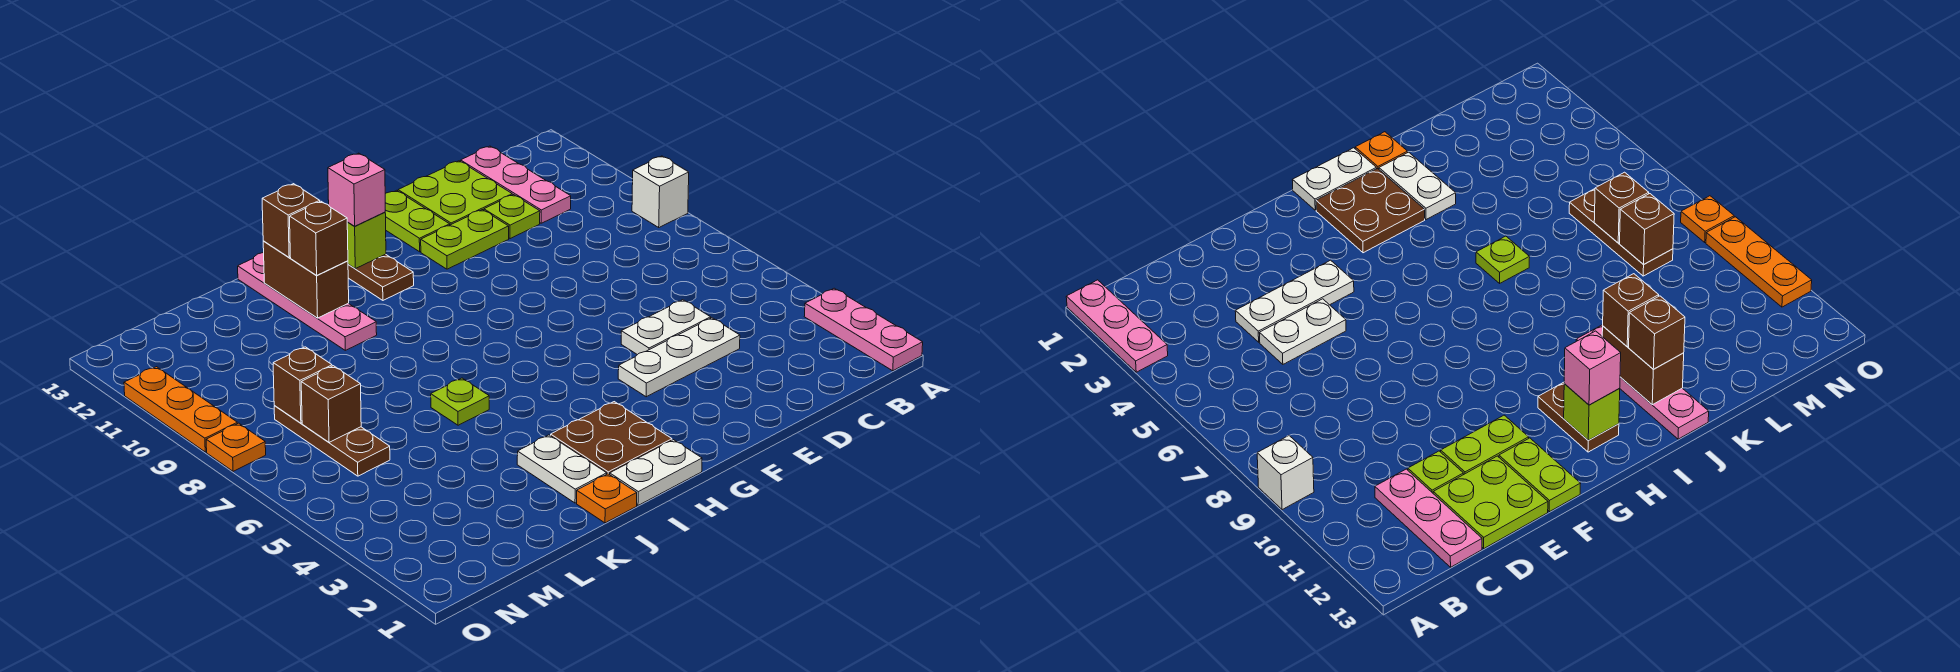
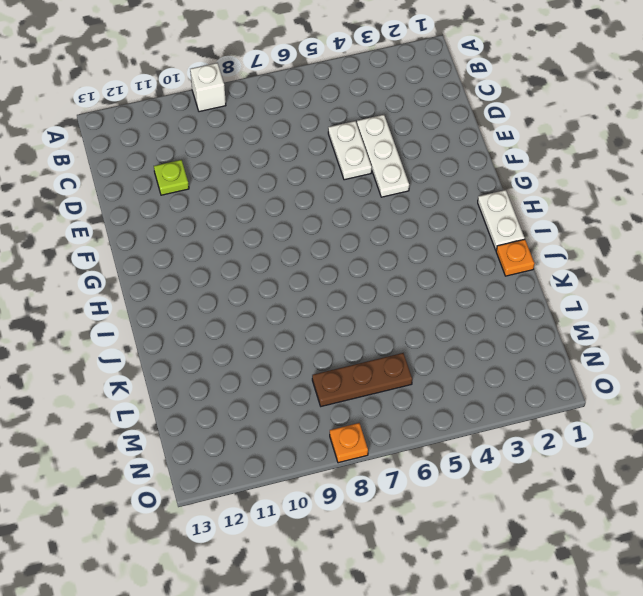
none -> pink 1x3 plate [804,288,923,371]
none -> pink 1x3 plate [461,146,571,223]
none -> lime 2x2 plate [398,161,512,225]

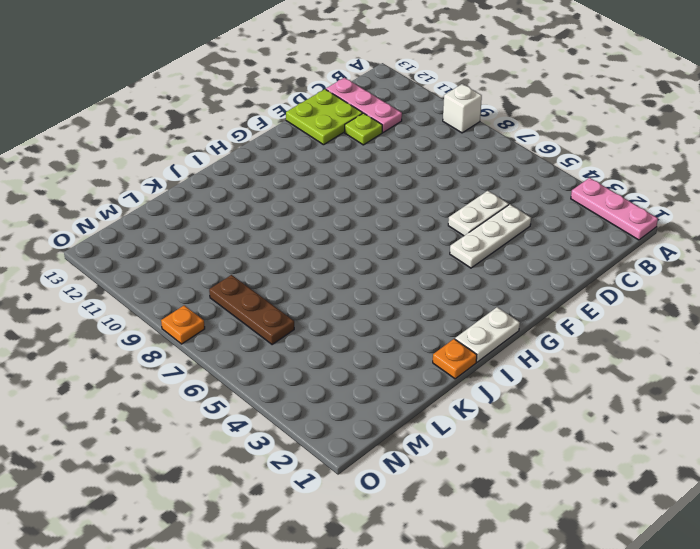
none -> lime 1x2 plate [421,210,509,269]
none -> lime 1x2 plate [385,190,450,252]
none -> brown 2x2 plate [550,402,672,475]

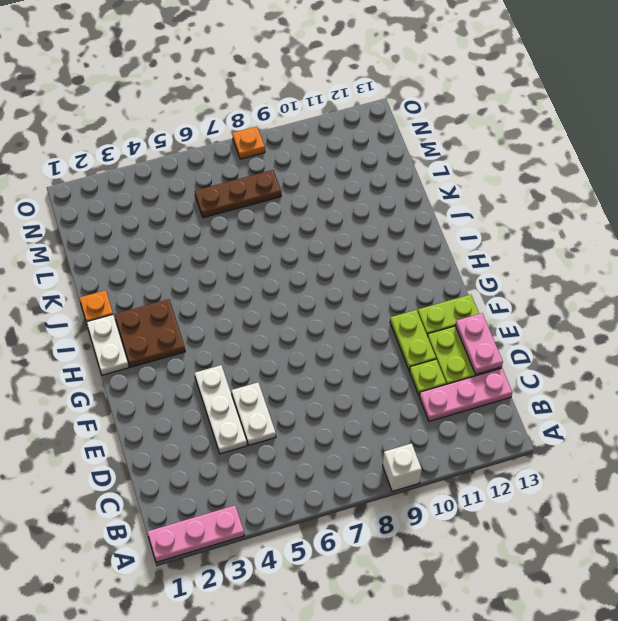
pink 1x2 plate [455,313,503,374] -> none
none -> brown 1x2 plate [348,254,414,300]
none -> white 1x2 plate [517,435,607,503]
none -> lime 1x1 plate [431,378,489,425]

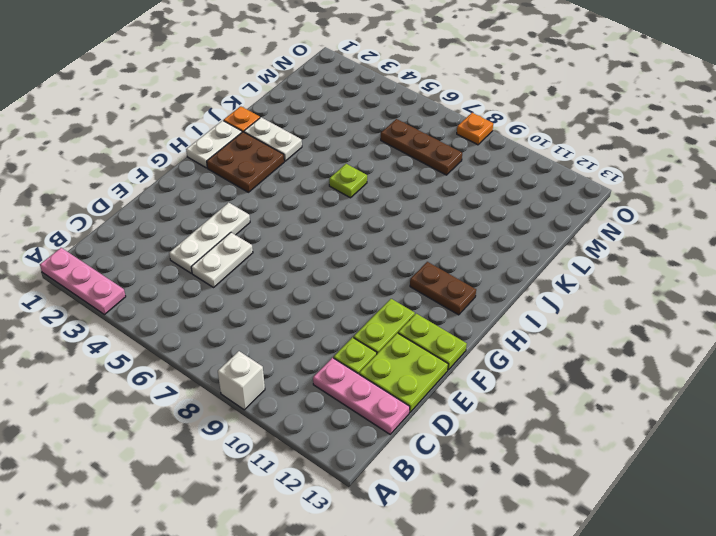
none -> pink 1x4 plate [238,252,377,350]
none -> orange 1x3 plate [124,367,237,452]
none -> lime 1x1 brick [347,212,386,269]

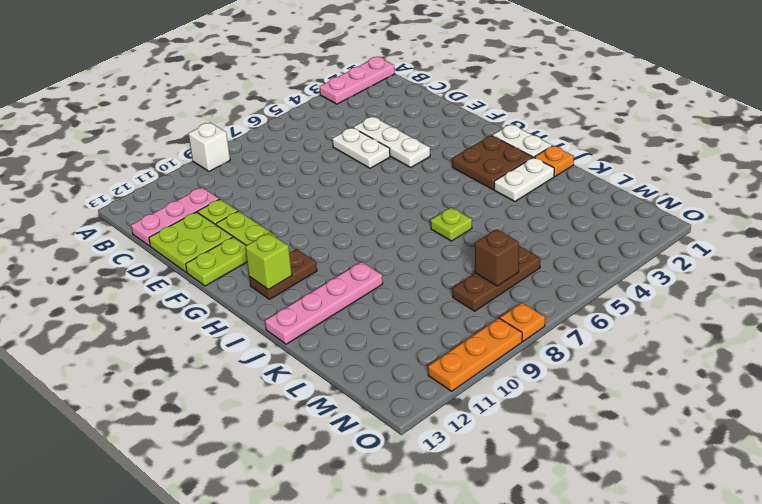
none -> brown 1x2 brick [263,241,349,318]
none -> brown 1x1 brick [273,347,332,423]
none -> pink 1x1 brick [328,153,385,226]

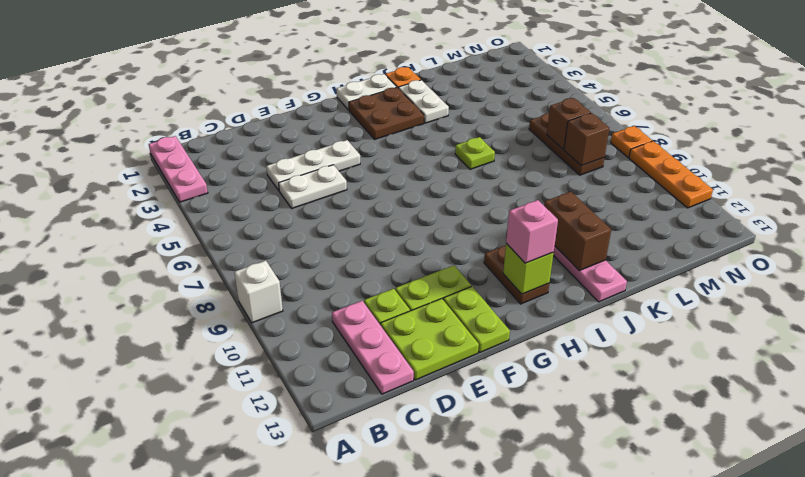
none -> brown 1x1 brick [290,201,348,276]
none -> brown 1x1 brick [262,184,320,257]

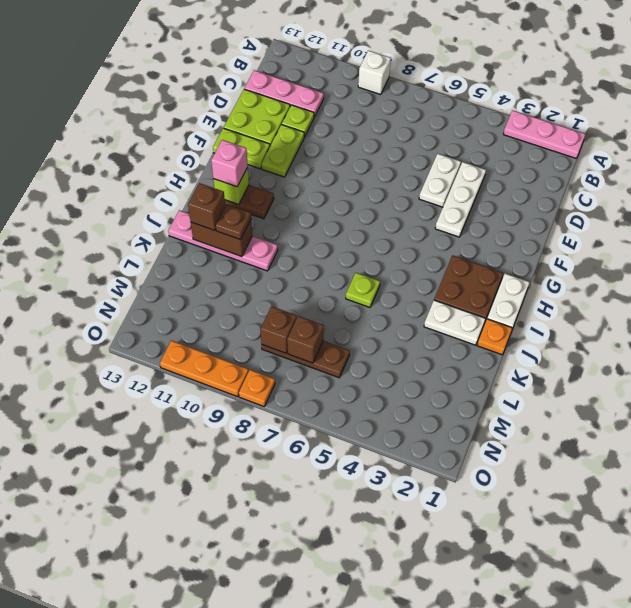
brown 1x1 plate [215,204,251,240] -> brown 1x1 brick [290,201,348,276]

